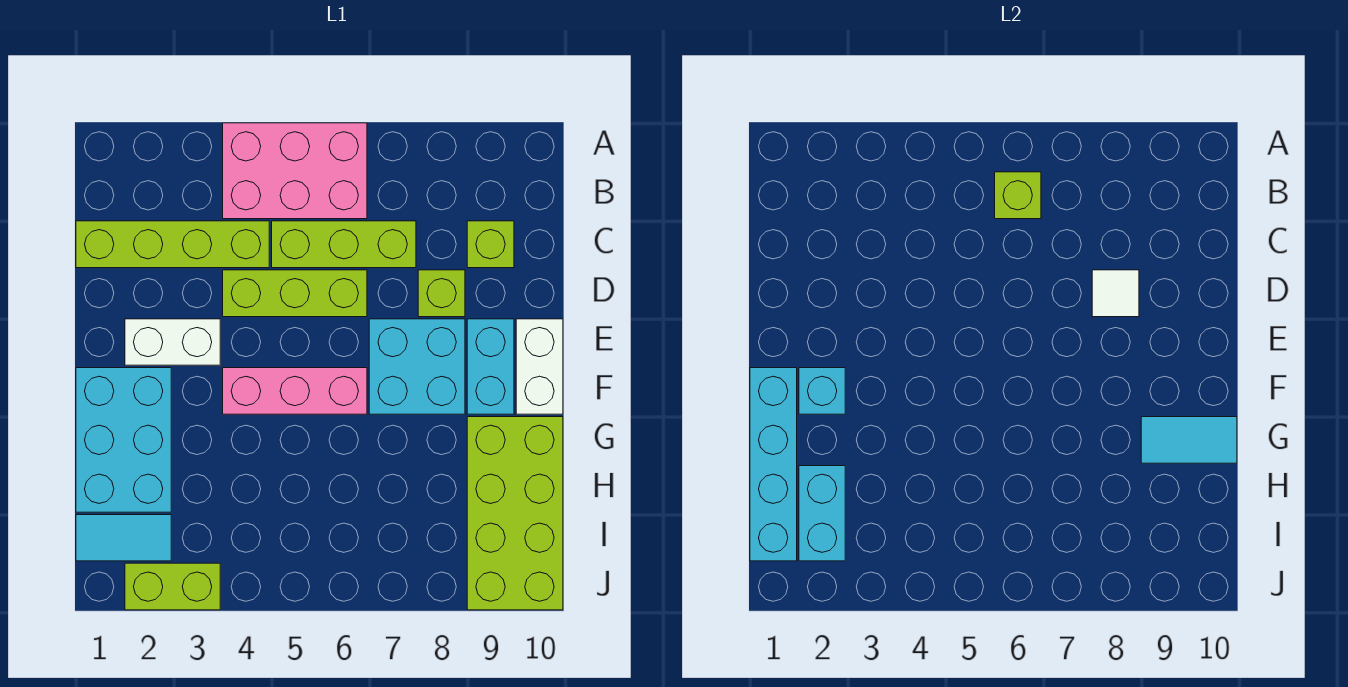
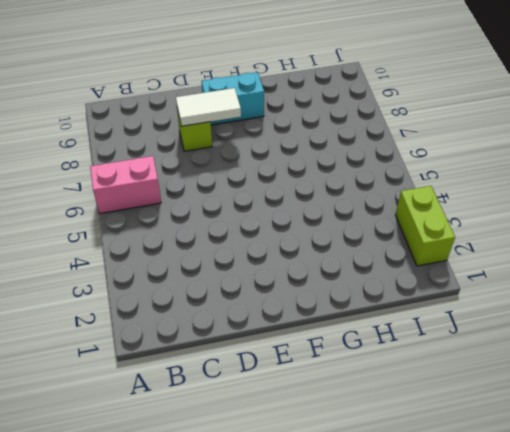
pink 1x2 brick [90,156,161,214] -> pink 2x3 brick [223,123,367,219]
white 1x2 tile [176,88,241,126] -> white 1x1 tile [1092,270,1139,317]
none -> lime 1x4 brick [76,221,269,268]
none -> lime 1x3 brick [272,221,416,268]
none -> lime 1x1 brick [467,221,514,268]

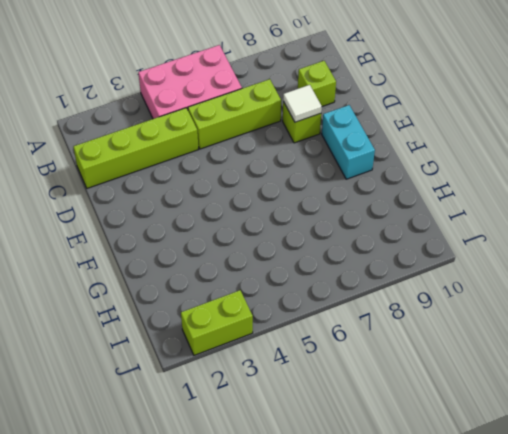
none -> lime 1x3 brick [223,270,367,317]
none -> white 1x2 brick [125,319,220,365]
none -> cyan 2x2 brick [369,319,465,414]

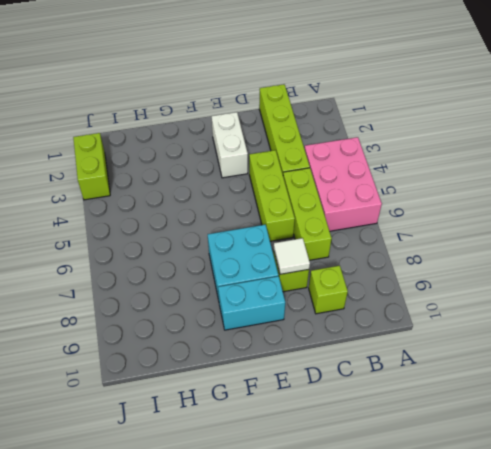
none -> white 1x2 brick [516,319,563,414]
none -> cyan 2x3 brick [76,368,171,512]
none -> pink 1x3 brick [223,368,367,414]

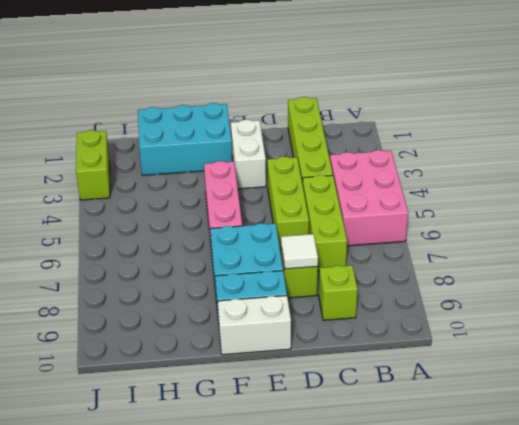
none -> lime 2x4 brick [467,417,563,610]
none -> cyan 1x2 tile [76,515,171,561]
none -> lime 1x1 brick [995,172,1041,219]

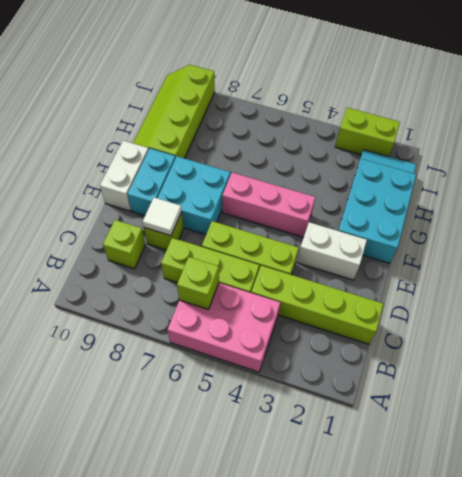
lime 2x4 slope [133,65,215,159] -> lime 2x4 brick [467,417,563,610]
none -> cyan 1x4 brick [750,368,797,561]
none -> cyan 1x1 brick [799,368,845,414]
none -> cyan 1x2 tile [1141,417,1237,463]

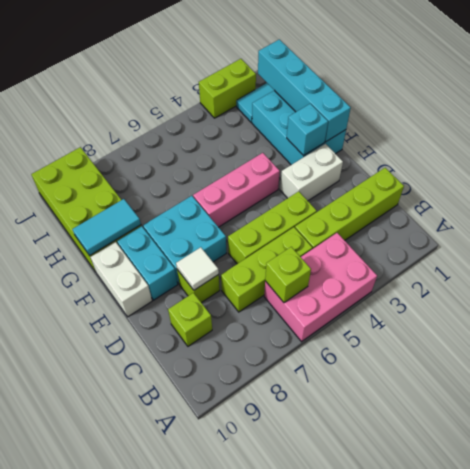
none -> cyan 1x2 brick [799,466,845,561]

